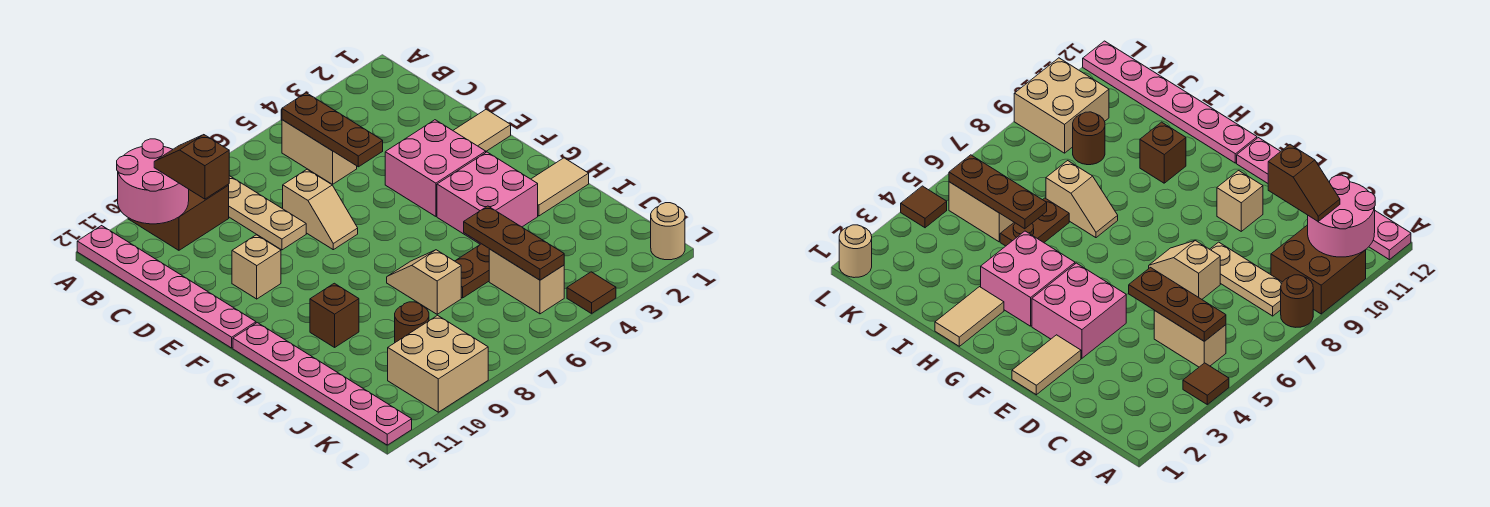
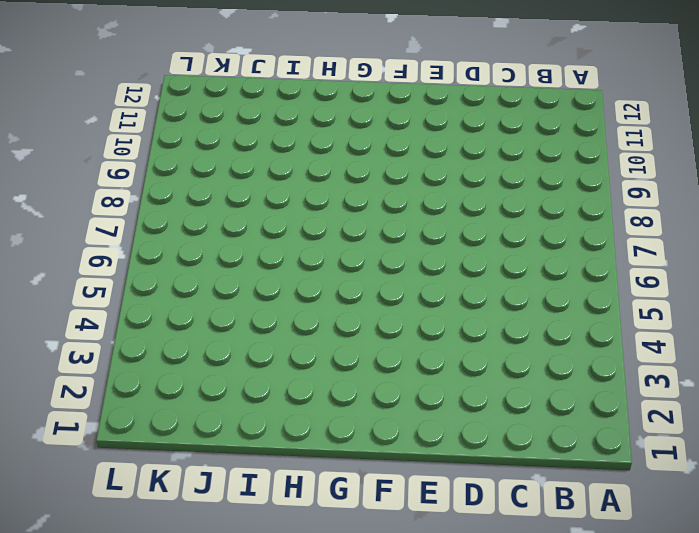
none -> brown 1x1 tile [1183,363,1229,404]
none -> brown 1x1 round brick [1281,275,1313,327]
none -> brown 2x2 brick [128,185,229,250]

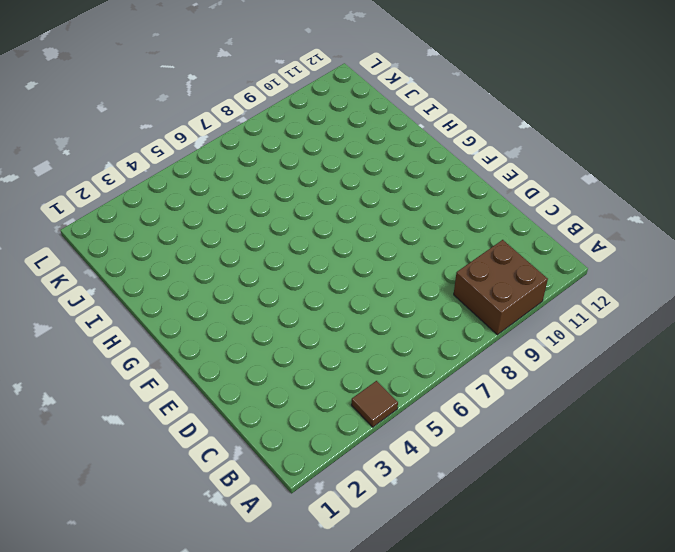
none -> brown 1x1 round brick [1281,275,1313,327]
none -> pink 1x6 plate [77,226,256,348]
none -> tan 1x2 brick [282,120,357,184]

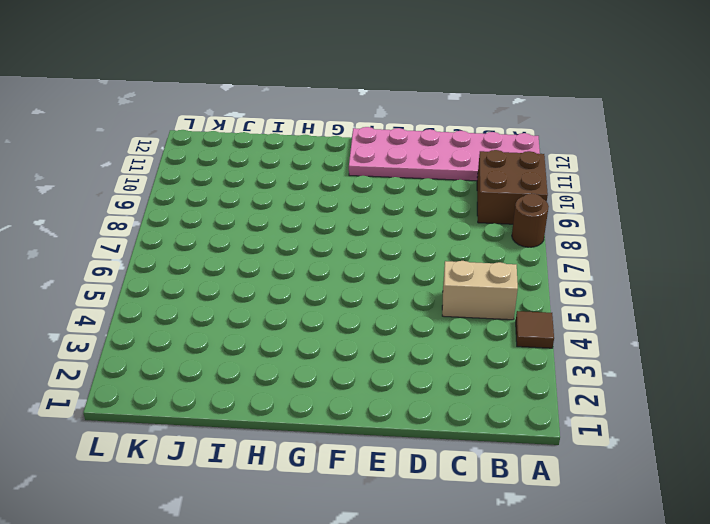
pink 2x6 plate [349,127,540,181] -> pink 1x6 plate [77,226,256,348]
none -> tan 1x3 plate [228,176,306,250]
none -> tan 1x2 slope [283,169,358,250]
none -> tan 1x2 tile [453,109,511,151]

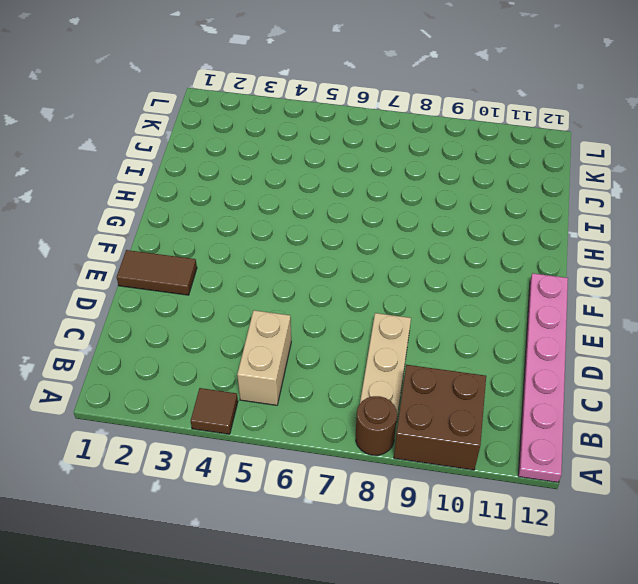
brown 1x2 tile [117,250,197,295] -> tan 1x2 tile [453,109,511,151]
none -> tan 1x2 slope [283,169,358,250]
none -> pink 2x2 brick [385,120,486,216]
none -> tan 1x1 brick [232,235,281,299]

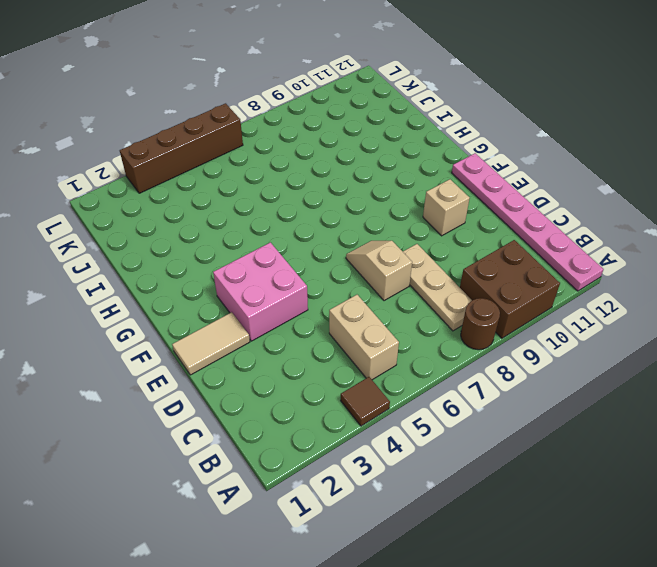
brown 1x4 brick [120,103,243,193] -> brown 1x1 tile [567,272,616,314]
none -> pink 2x2 brick [437,152,538,244]
none -> pink 1x6 plate [233,323,412,445]
none -> tan 1x2 tile [531,158,589,216]

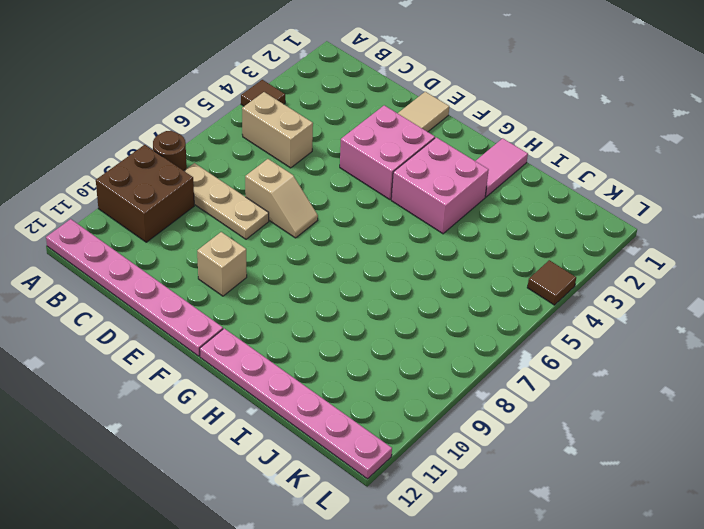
pink 1x2 tile [476,138,528,197] -> tan 1x2 tile [531,158,589,216]
none -> tan 1x2 slope [387,250,461,314]
none -> brown 1x1 brick [310,283,359,347]
none -> brown 1x2 plate [455,244,489,298]

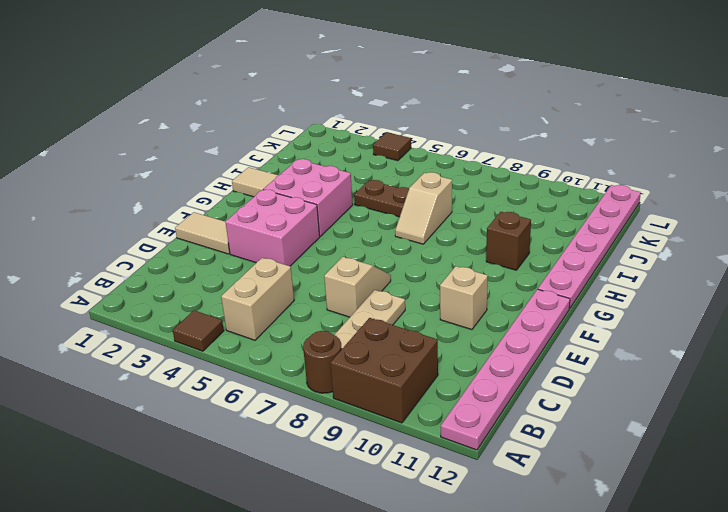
none -> tan 1x2 brick [489,249,564,314]
none -> brown 1x1 round brick [395,302,429,342]
none -> tan 2x2 brick [388,315,488,412]

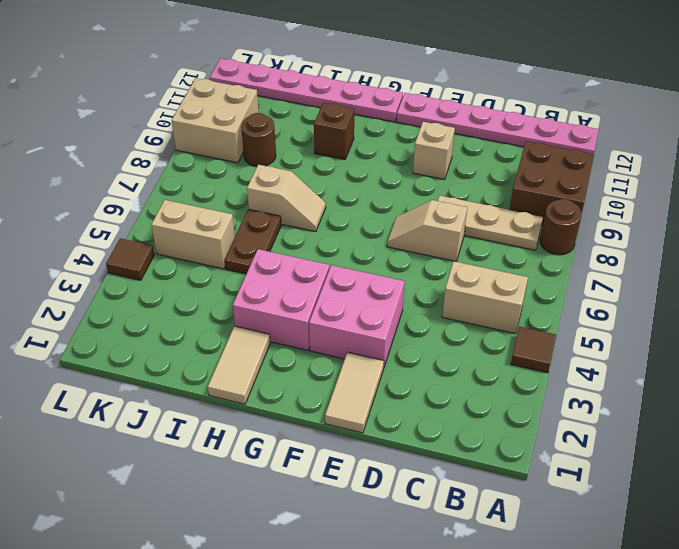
none -> tan 1x1 round brick [651,203,685,260]
none -> pink 2x2 round brick [117,139,189,224]
none -> brown 1x3 plate [282,93,383,167]

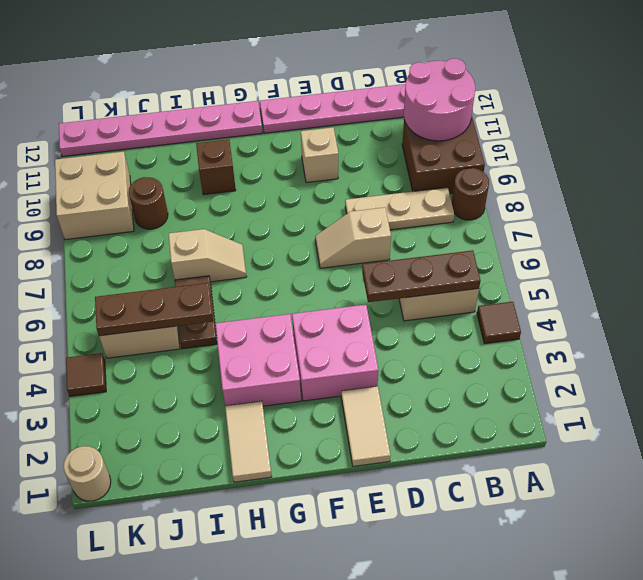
none -> brown 1x2 slope [154,135,229,199]

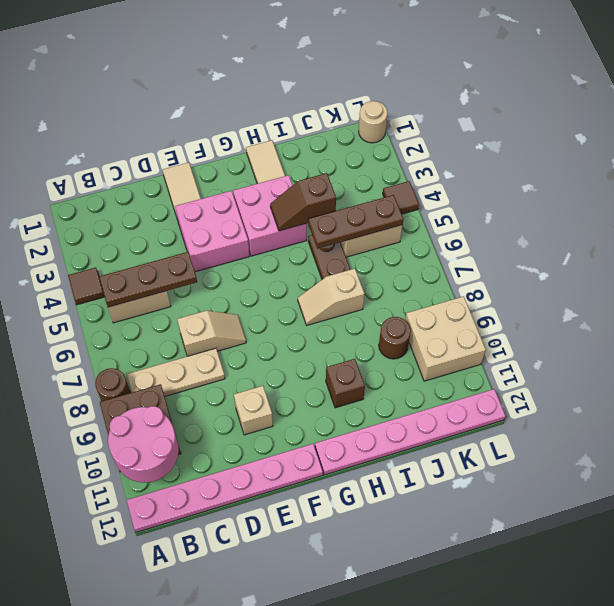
brown 1x2 slope [270,173,336,231] -> brown 1x2 slope moved to [154,135,229,199]

